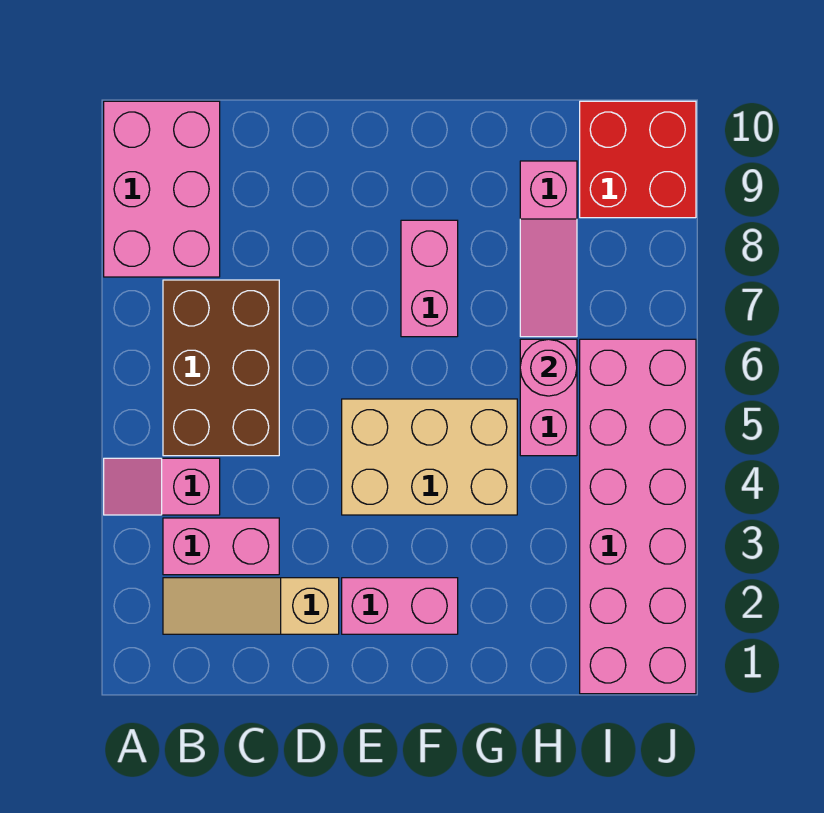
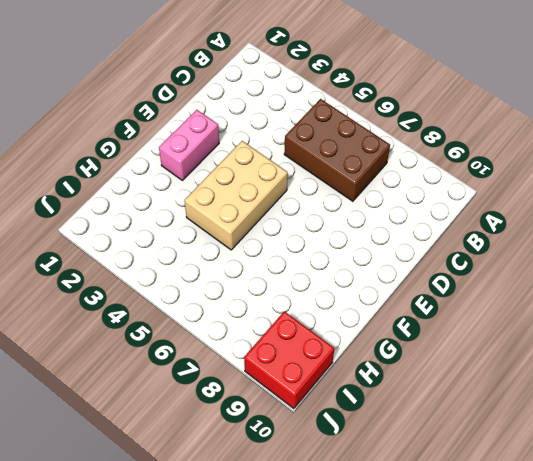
none -> pink 1x2 slope [104,458,220,515]
none -> pink 2x3 brick [104,101,220,277]
none -> tan 1x3 slope [163,578,339,634]

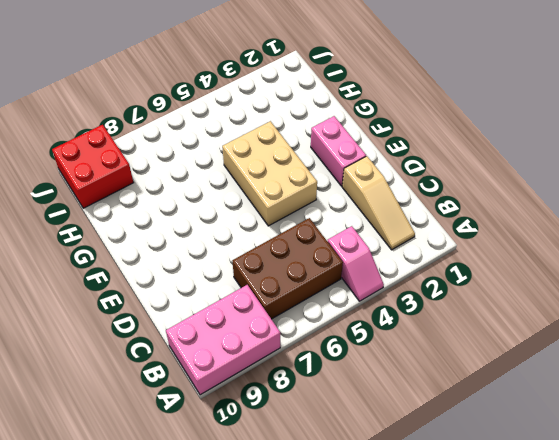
none -> pink 1x2 brick [163,518,279,575]
none -> pink 1x2 brick [401,220,458,337]
none -> pink 1x2 brick [520,339,577,456]

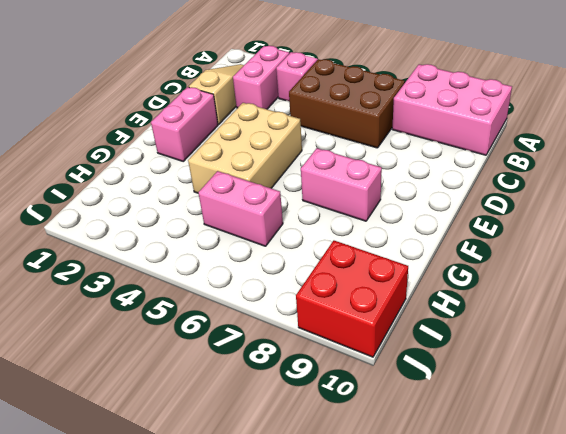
none -> pink 1x3 slope [520,161,577,337]
none -> pink 2x6 brick [580,339,696,694]
none -> pink 1x1 round brick [520,339,577,396]

